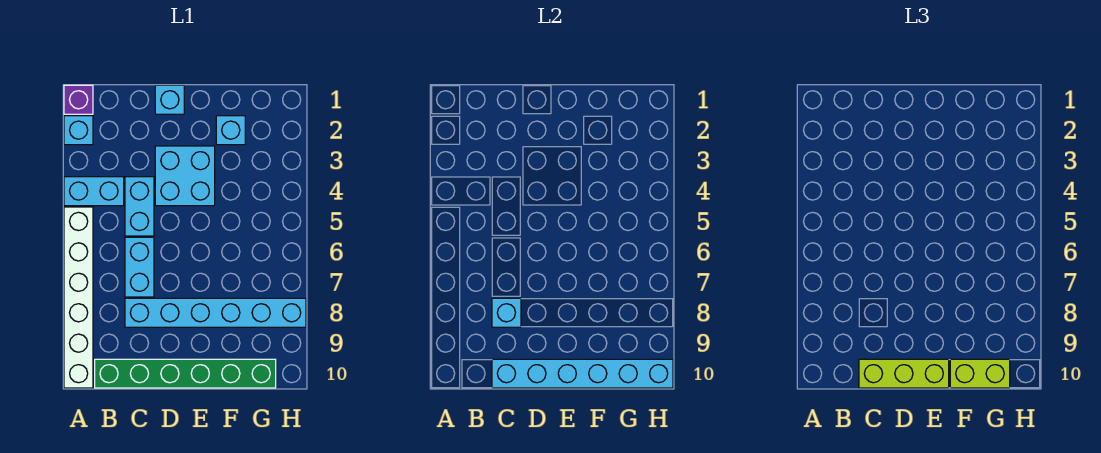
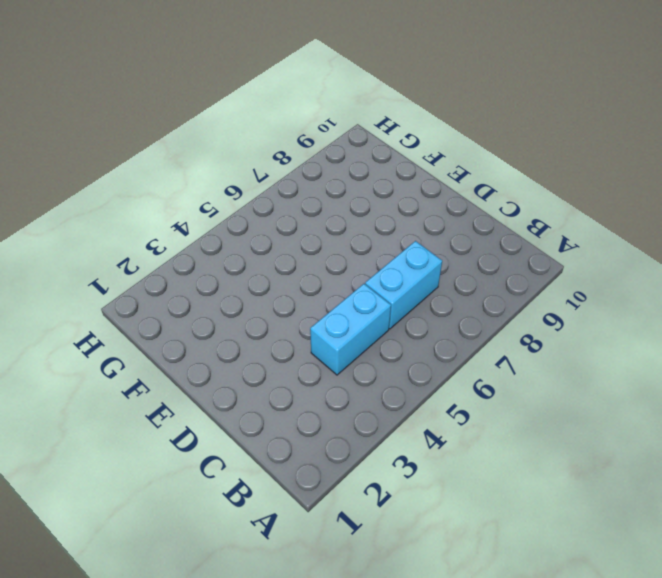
none -> purple 1x1 brick [64,85,93,114]
none -> cyan 1x1 brick [64,116,93,145]
none -> cyan 1x2 brick [64,177,124,206]

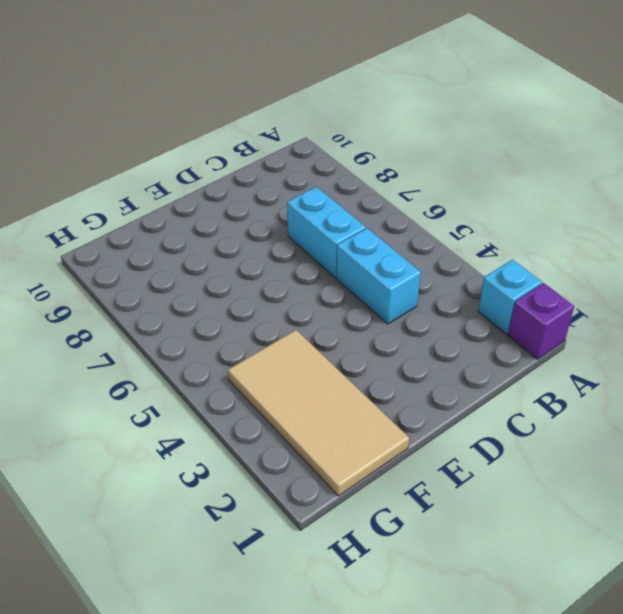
tan 2x4 tile [228,330,409,496] -> cyan 1x1 brick [216,116,245,145]
none -> cyan 1x2 brick [64,177,124,206]
none -> white 1x6 brick [64,207,93,388]
none -> green 1x6 brick [95,359,276,388]

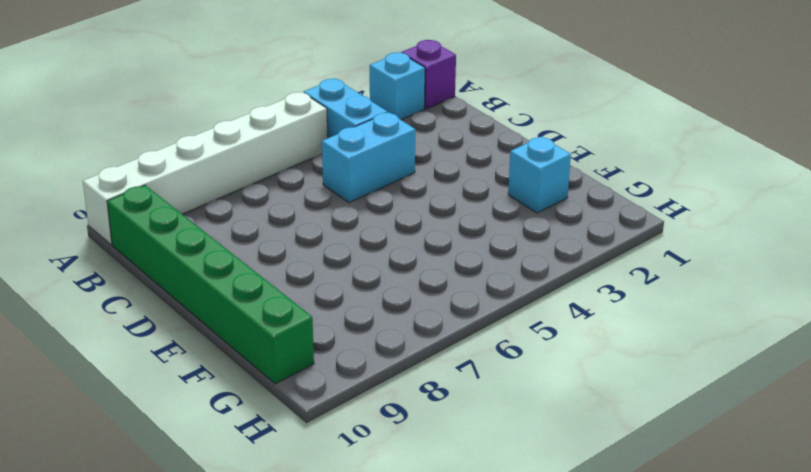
none -> cyan 1x2 brick [125,237,154,297]
none -> cyan 1x6 brick [125,298,306,327]
none -> cyan 1x1 brick [155,85,184,114]

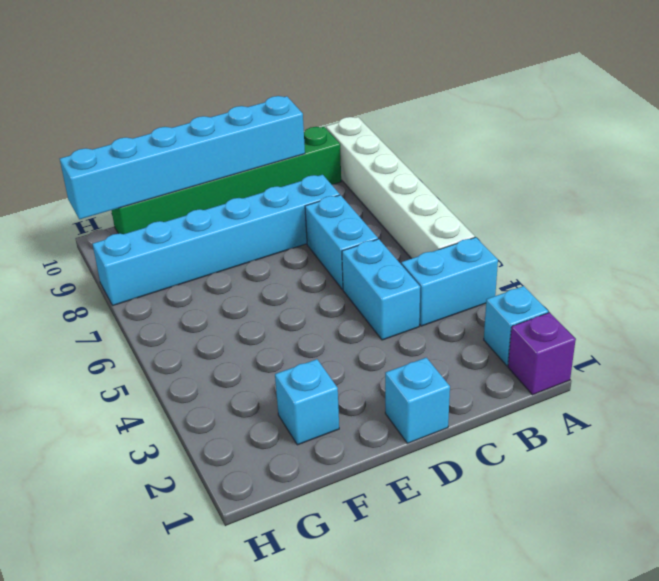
none -> cyan 2x2 brick [155,146,215,206]
none -> cyan 1x1 brick [492,298,521,327]
none -> lime 1x3 brick [859,359,949,388]

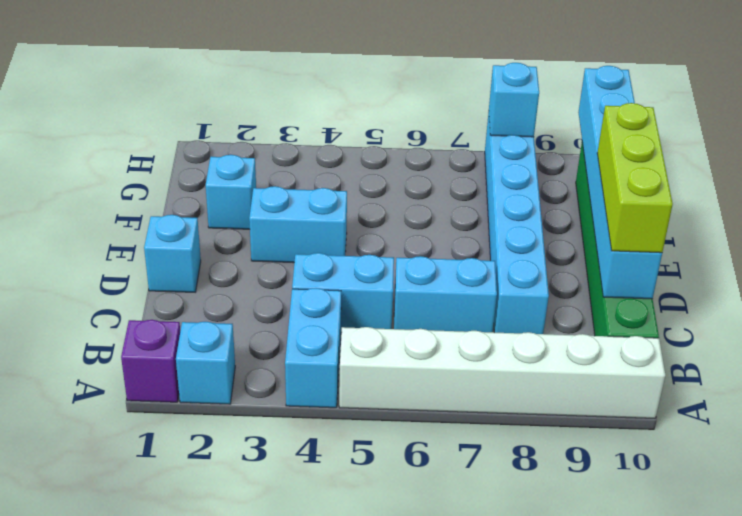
cyan 1x2 brick [249,186,347,263] -> cyan 2x2 brick [155,146,215,206]
cyan 1x1 brick [489,63,539,137] -> cyan 1x1 brick moved to [492,298,521,327]
none -> lime 1x2 brick [950,359,1010,388]

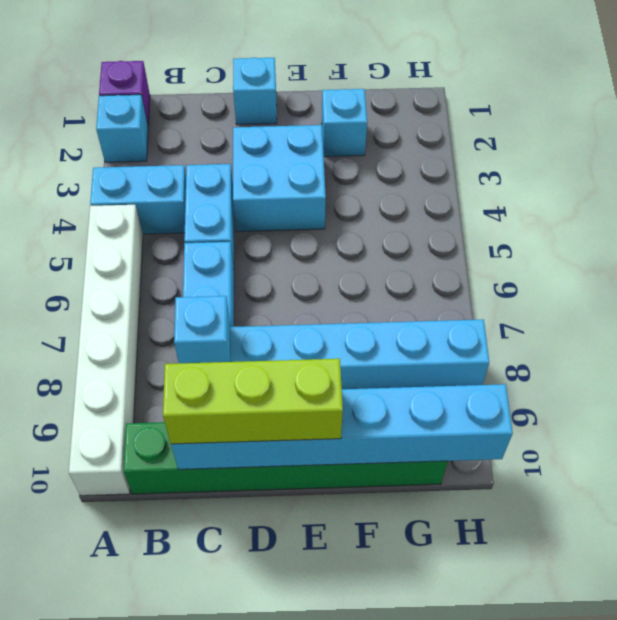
none -> lime 1x2 brick [950,359,1010,388]

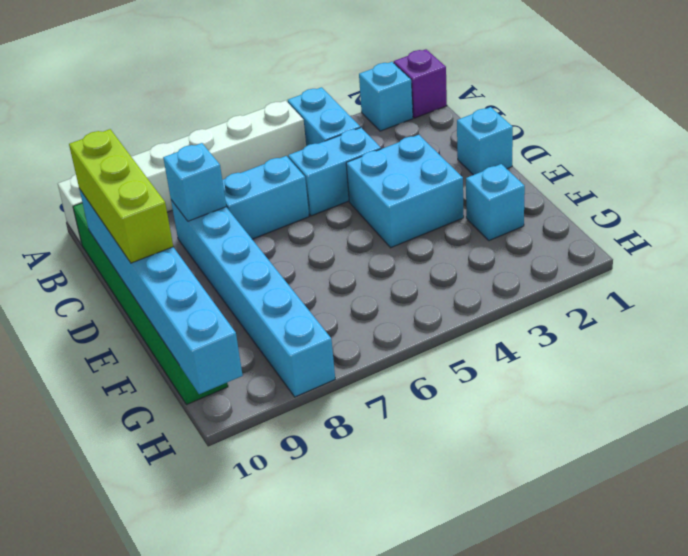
none -> lime 1x2 brick [950,359,1010,388]

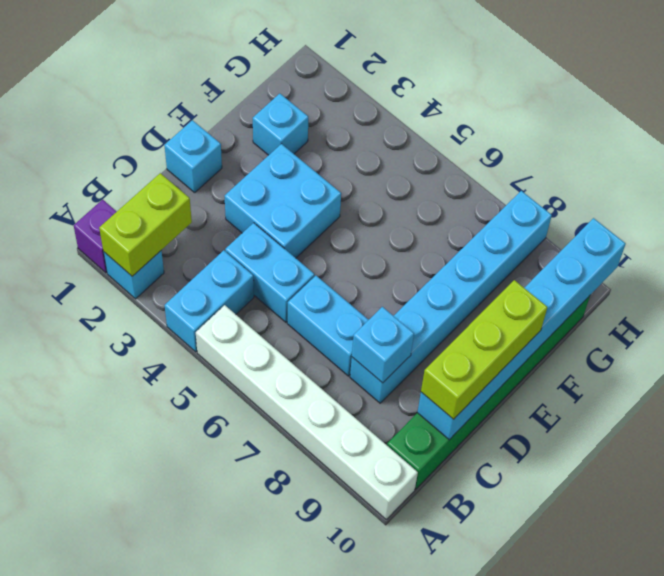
lime 1x2 brick [99,173,192,276] -> lime 1x2 brick moved to [950,359,1010,388]

